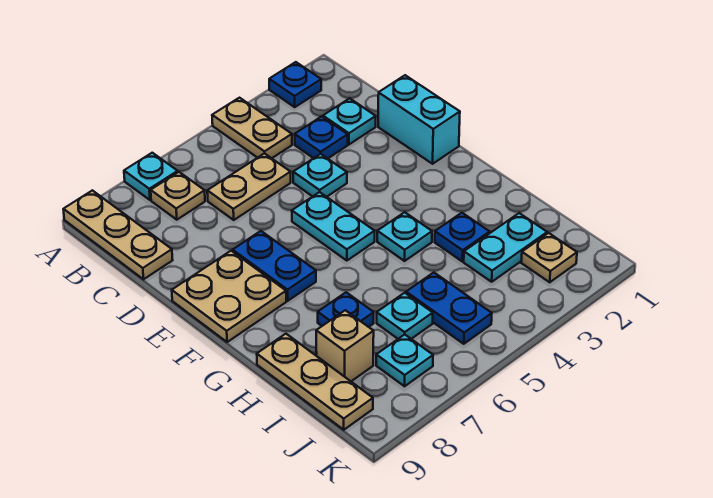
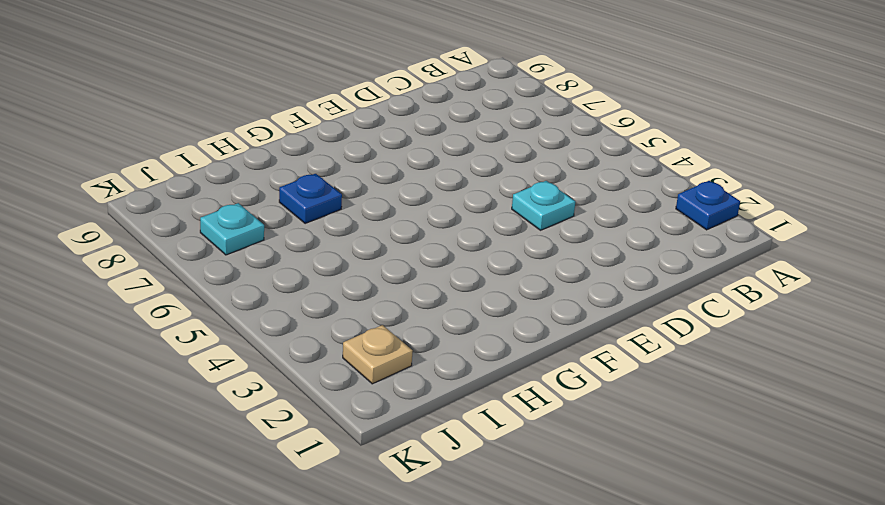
none -> tan 1x2 plate [212,98,292,158]
none -> cyan 1x1 plate [124,153,178,200]
none -> tan 1x3 plate [63,190,172,279]

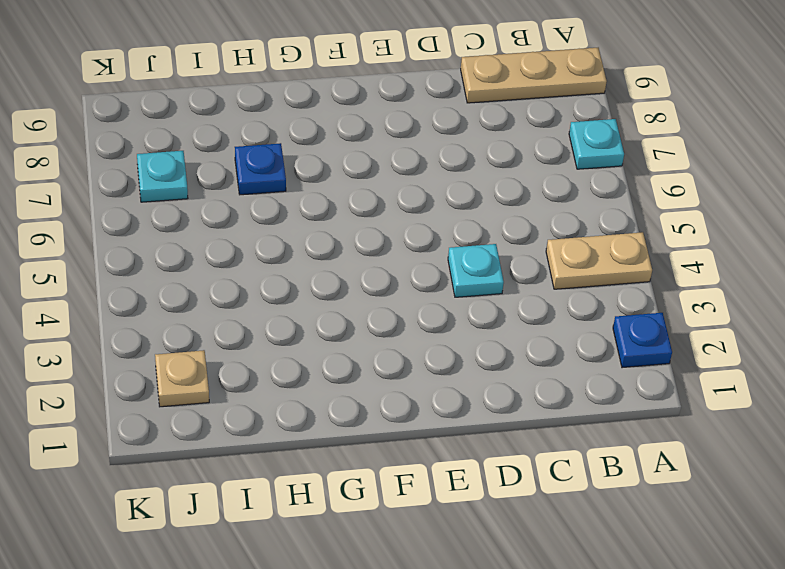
none -> tan 1x1 plate [151,172,205,220]
none -> cyan 1x1 plate [323,98,376,144]
none -> blue 1x1 plate [295,117,348,159]

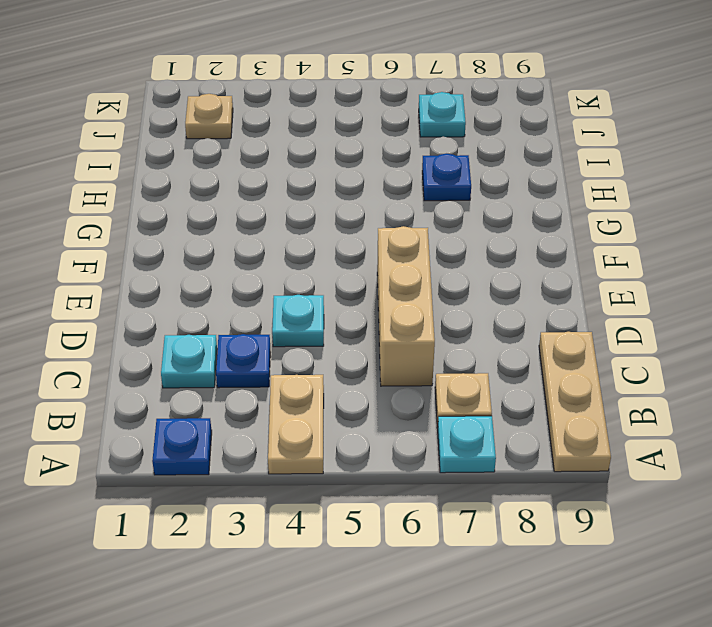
tan 1x3 brick [377,226,435,386] -> tan 1x2 plate [207,153,291,220]
none -> cyan 1x2 brick [378,75,460,164]
none -> cyan 1x2 plate [292,192,375,261]
none -> blue 1x2 plate [233,231,316,301]

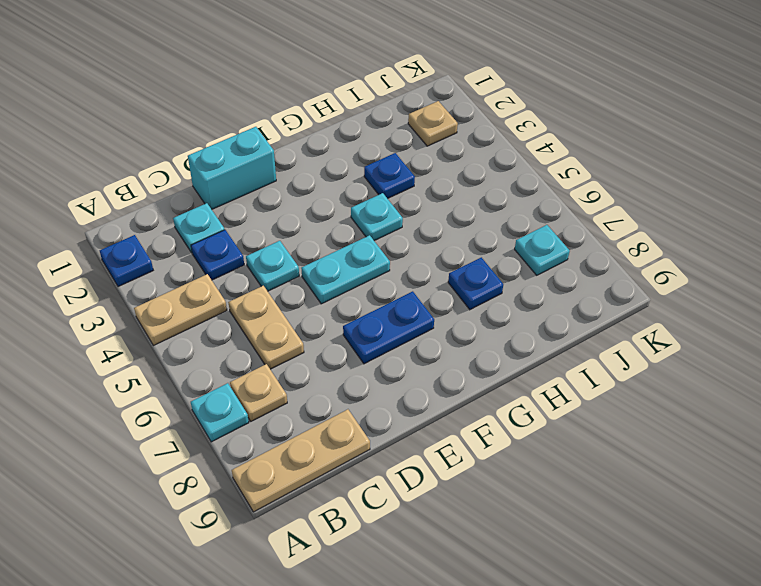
none -> tan 2x2 plate [172,251,286,342]
none -> tan 1x3 plate [257,334,373,430]
none -> cyan 1x2 plate [464,213,547,282]

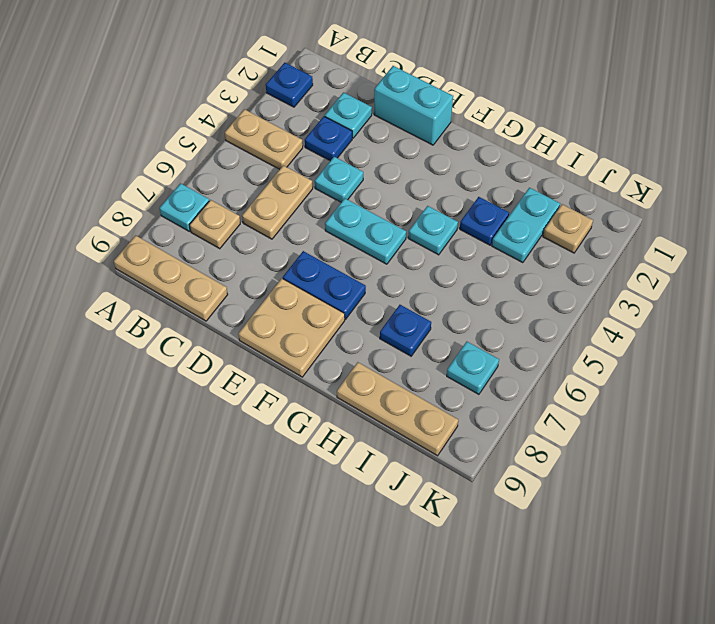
none -> blue 1x2 plate [406,273,492,344]
none -> cyan 1x1 plate [377,293,433,339]
none -> tan 1x1 brick [316,310,374,381]

